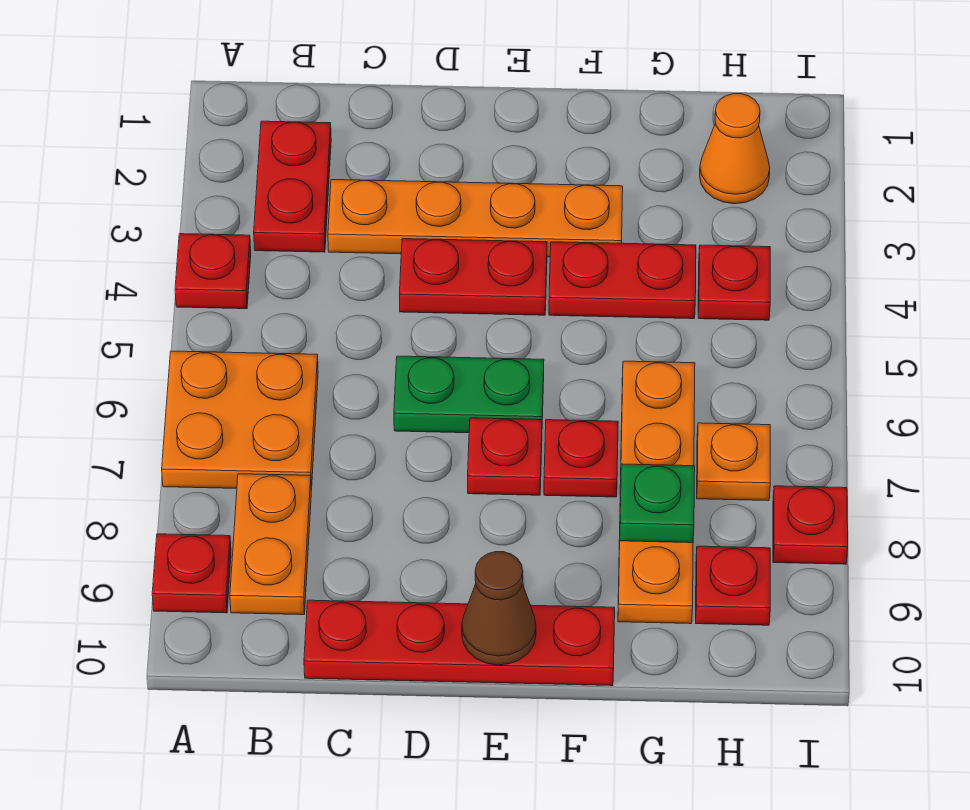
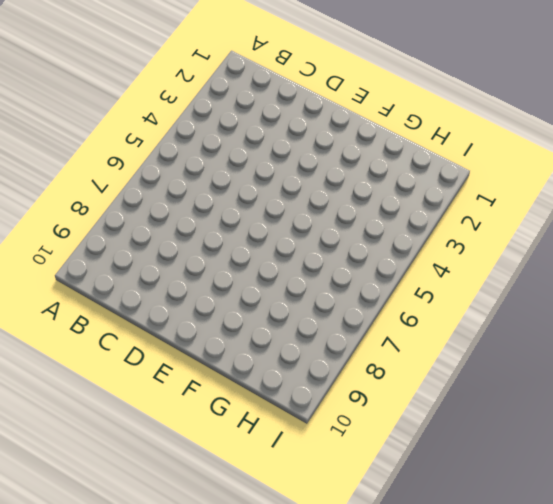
none -> red 1x1 plate [175,234,251,309]
none -> orange 2x2 plate [162,351,318,490]
none -> red 1x1 plate [152,534,231,613]

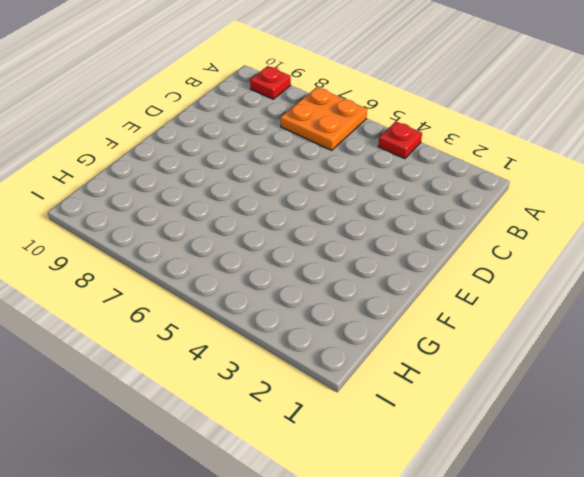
none -> red 1x2 plate [254,121,331,252]
none -> orange 1x2 plate [230,474,311,615]
none -> orange 1x4 plate [328,180,623,257]

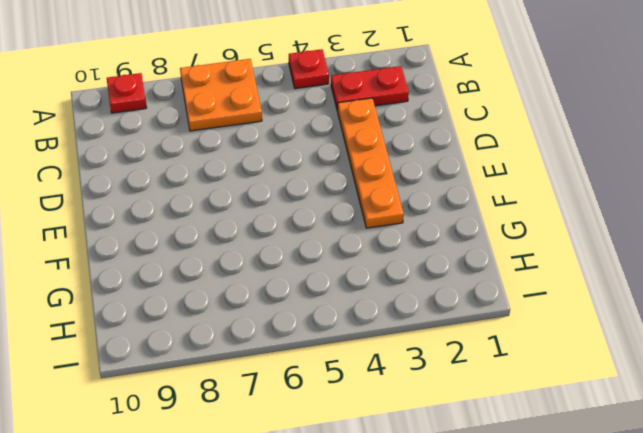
none -> orange 1x2 plate [230,474,311,615]
none -> red 1x4 plate [304,600,615,686]
none -> red 1x2 plate [399,239,547,315]

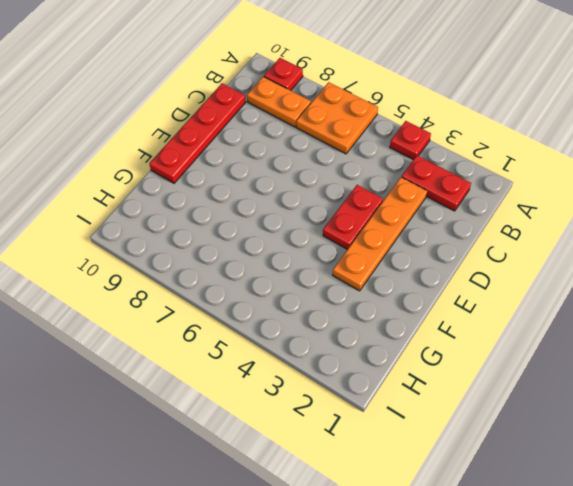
none -> green 1x2 plate [394,356,544,433]
none -> red 1x1 plate [468,418,542,495]
none -> red 1x2 plate [549,242,696,319]

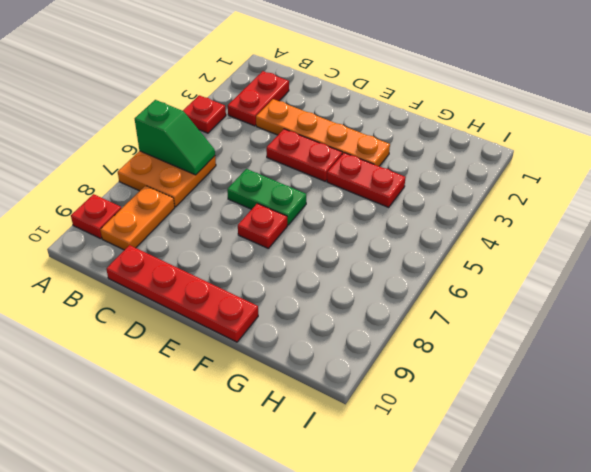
green 1x2 slope [135,100,215,175] -> none
none -> red 1x1 plate [544,420,618,497]
none -> orange 1x4 plate [618,361,695,624]
none -> orange 1x1 cone [700,94,770,204]

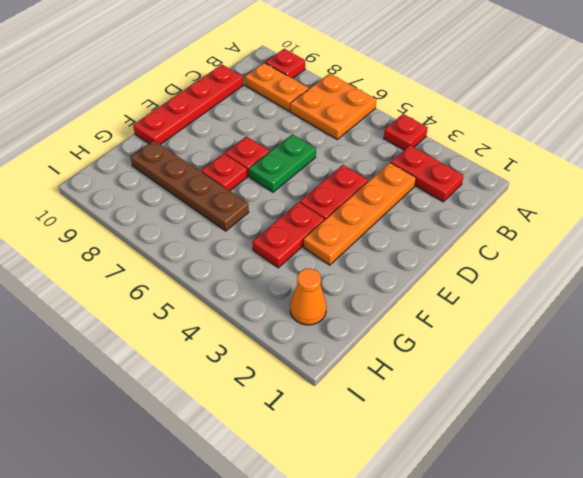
brown 1x4 plate [131,141,249,231] -> orange 1x4 plate [618,361,695,624]
none -> red 1x1 plate [698,245,770,320]
none -> orange 1x1 plate [697,423,770,501]
none -> red 1x1 plate [696,546,770,625]

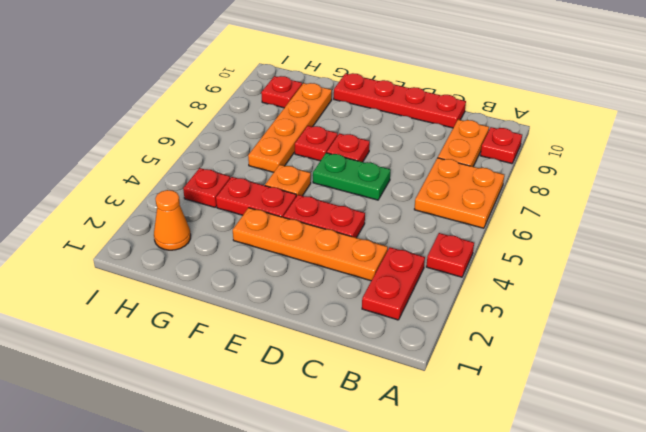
orange 1x1 plate [265,165,311,196] -> orange 1x1 plate moved to [697,423,770,501]
none -> red 1x1 plate [773,486,848,564]
none -> brown 1x1 cone [462,552,536,665]
none -> green 1x1 plate [620,464,695,543]

